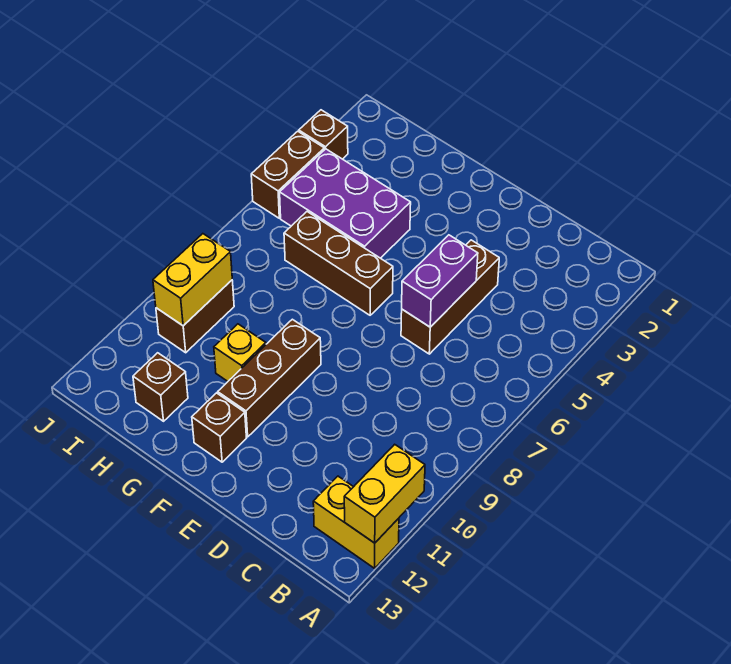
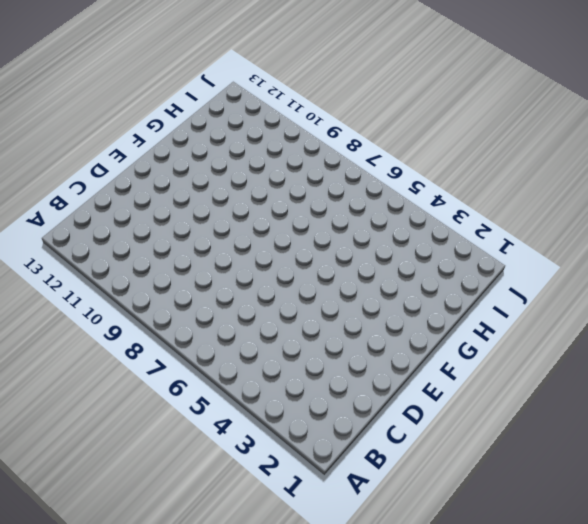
none -> yellow 1x2 brick [313,476,399,568]
none -> brown 1x3 brick [401,240,499,354]
none -> brown 1x3 brick [284,212,393,315]

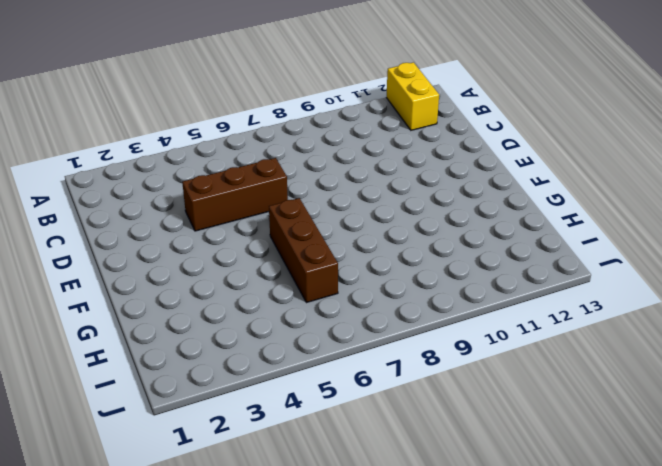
none -> brown 1x3 brick [218,319,321,437]
none -> brown 1x1 brick [192,393,246,462]
none -> purple 2x3 brick [280,149,411,258]

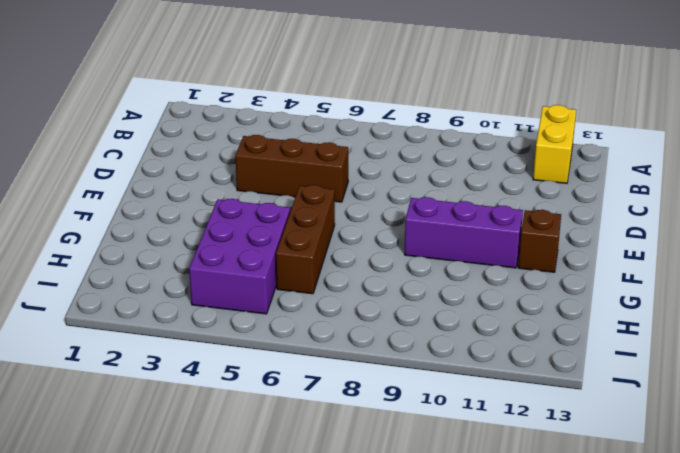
purple 1x3 brick [405,197,523,268] -> brown 1x3 brick [218,319,321,437]
none -> yellow 1x1 brick [214,324,266,381]
none -> brown 1x1 brick [133,353,188,421]
none -> brown 1x2 brick [156,280,234,353]

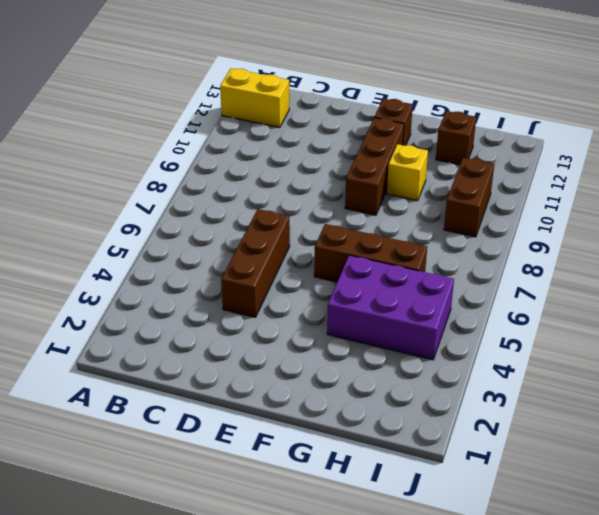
none -> brown 1x1 brick [299,110,348,159]
none -> brown 1x2 brick [251,131,324,218]
none -> yellow 1x2 brick [344,444,425,543]

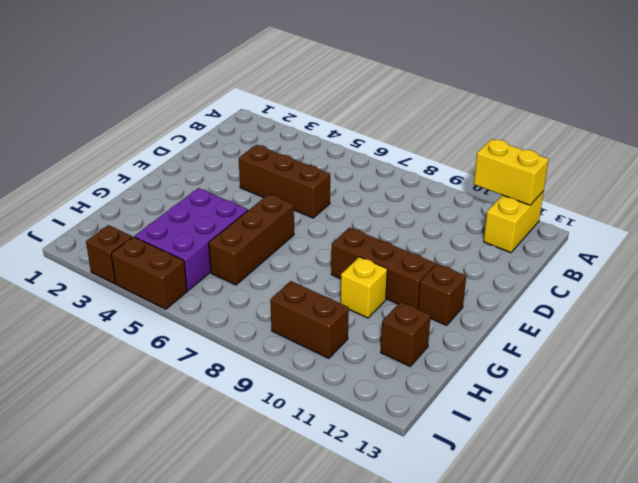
none -> purple 1x2 brick [402,235,478,327]
none -> yellow 1x2 brick [153,234,232,326]

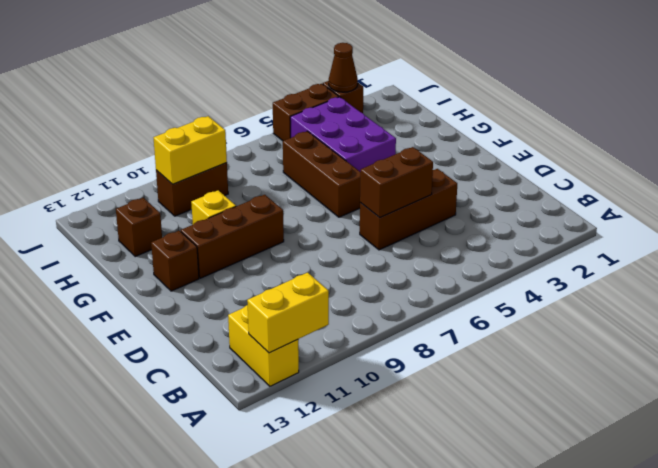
brown 1x2 brick [360,147,433,218] -> purple 1x2 brick [402,235,478,327]
brown 1x1 cone [329,43,358,92] -> none

